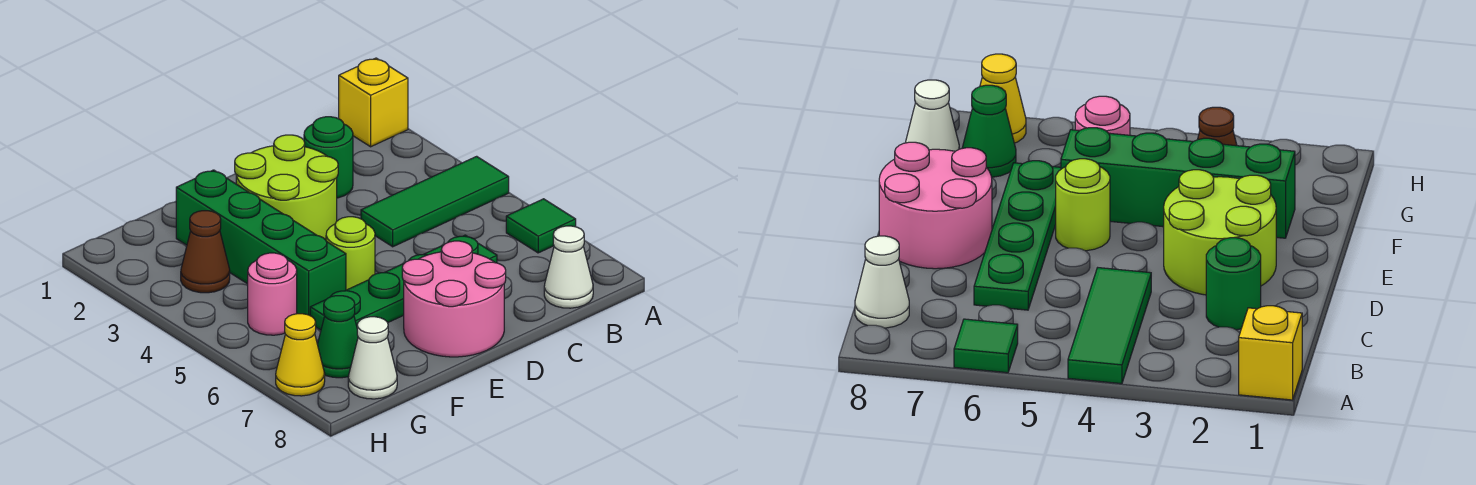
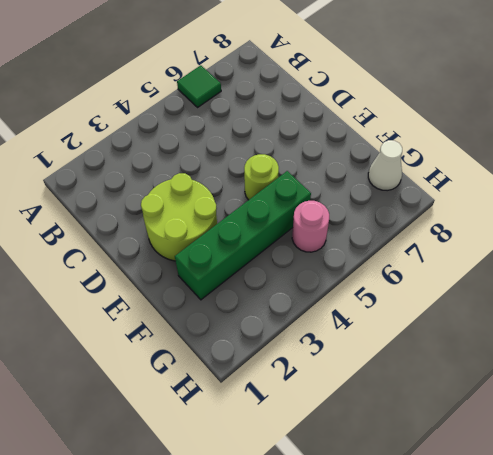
none -> yellow 1x1 brick [339,58,408,147]
none -> green 1x3 tile [361,156,509,247]
none -> white 1x1 cone [544,226,593,308]

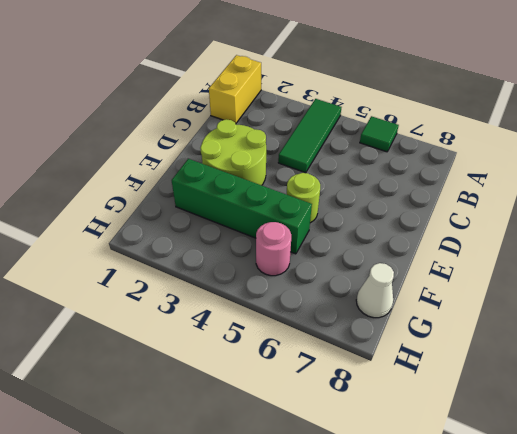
yellow 1x2 brick [209,55,261,123] -> yellow 1x1 brick [339,58,408,147]
none -> white 1x1 cone [544,226,593,308]
none -> green 1x1 round brick [304,117,353,198]
none -> green 1x4 plate [310,235,497,330]

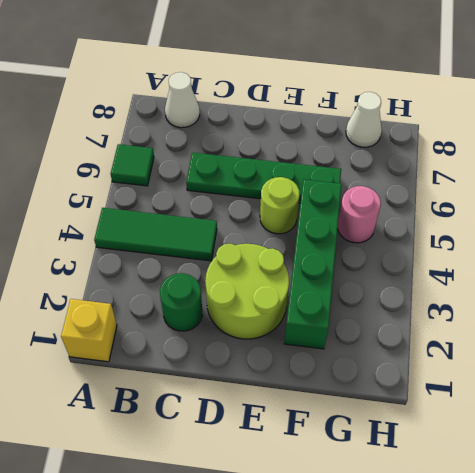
none -> pink 2x2 round brick [402,241,506,357]
none -> brown 1x1 cone [181,211,230,293]
none -> green 1x1 cone [317,296,358,378]

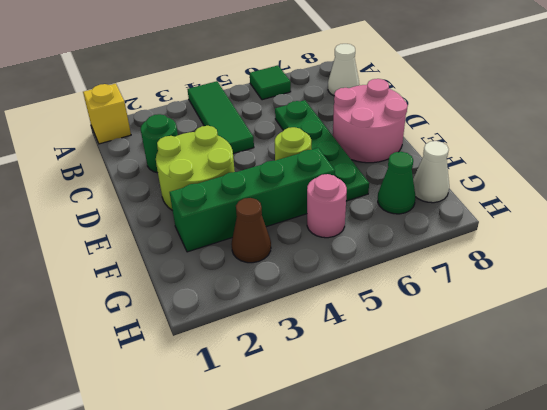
none -> yellow 1x1 cone [276,314,325,396]

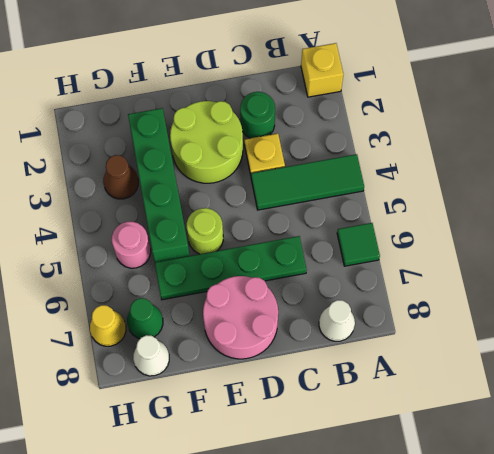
yellow 1x1 plate [244,133,285,175] -> none

